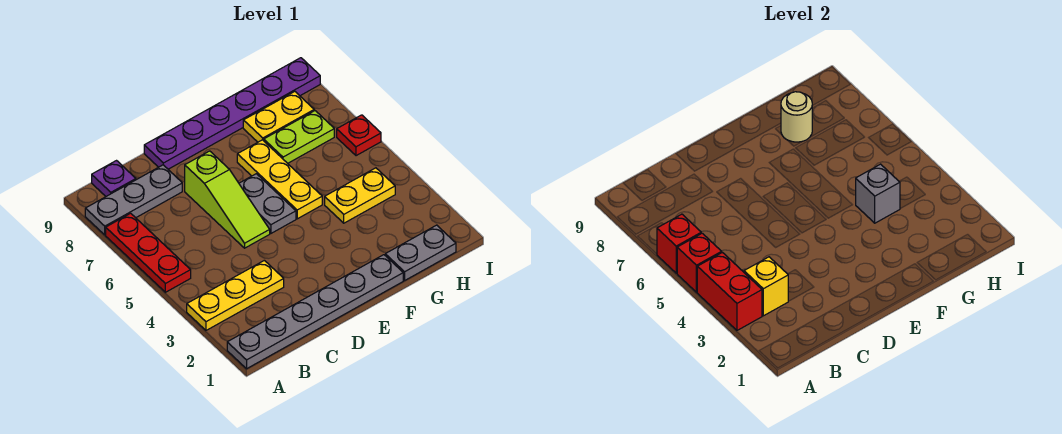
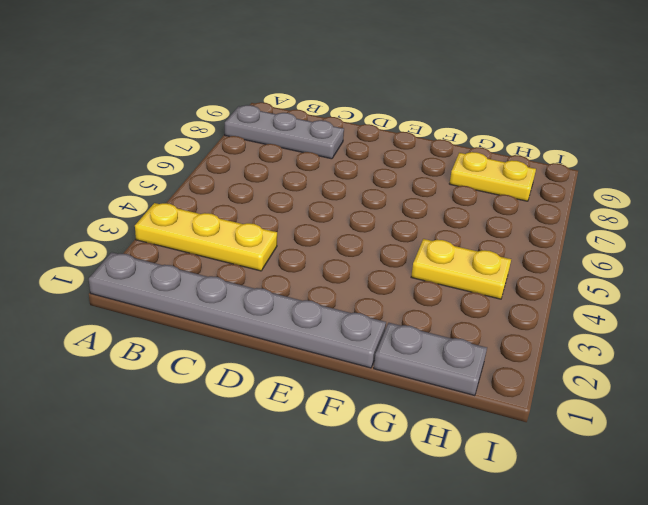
none -> red 1x3 plate [106,213,191,292]
none -> purple 1x1 plate [92,161,136,196]
none -> lime 1x3 slope [185,151,270,248]

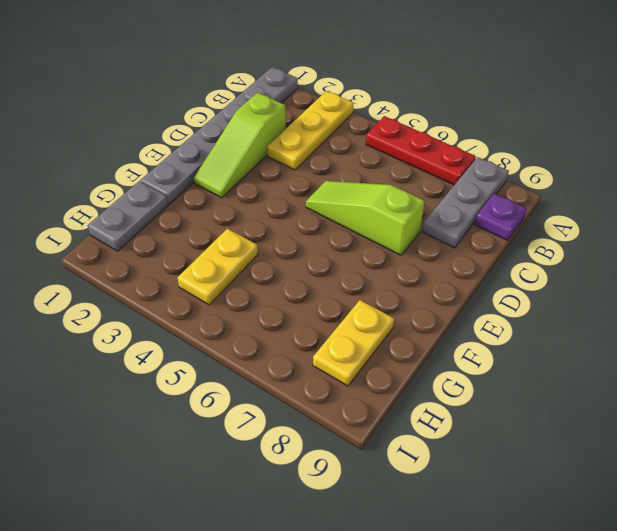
lime 1x3 slope [194,92,286,198] -> none
none -> purple 1x6 plate [144,58,320,169]
none -> grey 1x2 plate [239,174,296,233]
none -> yellow 1x3 plate [237,140,322,219]

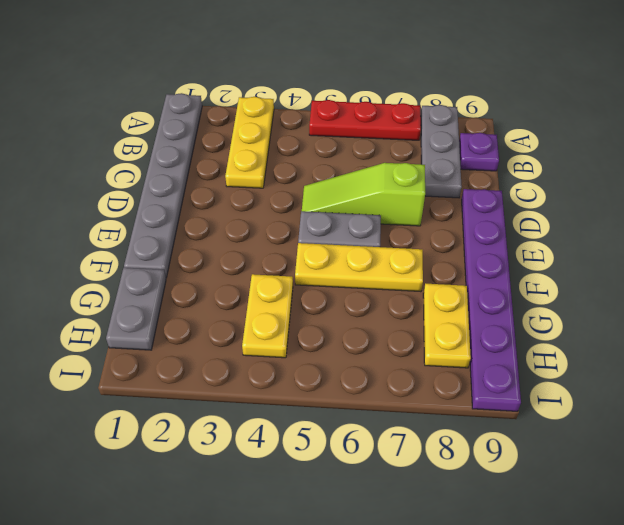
none -> lime 1x2 plate [264,111,334,163]
none -> red 1x1 plate [337,115,381,156]
none -> red 1x2 brick [697,252,762,330]

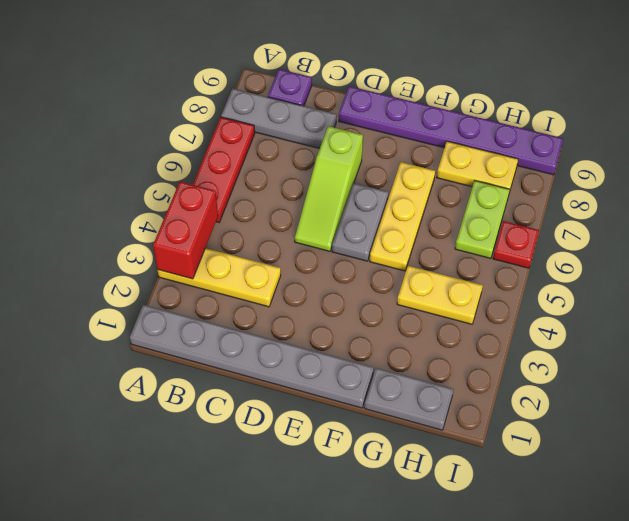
lime 1x2 plate [455,181,510,258] -> lime 1x2 plate turned to [264,111,334,163]
none -> red 1x1 brick [677,233,722,292]
none -> red 1x1 brick [657,214,701,273]
none -> yellow 1x1 brick [744,257,788,316]

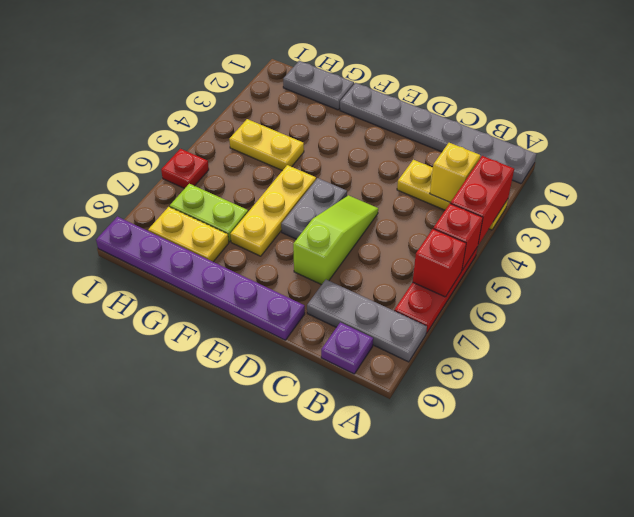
none -> grey 1x1 brick [856,164,900,223]
none -> tan 1x1 round brick [781,92,812,142]

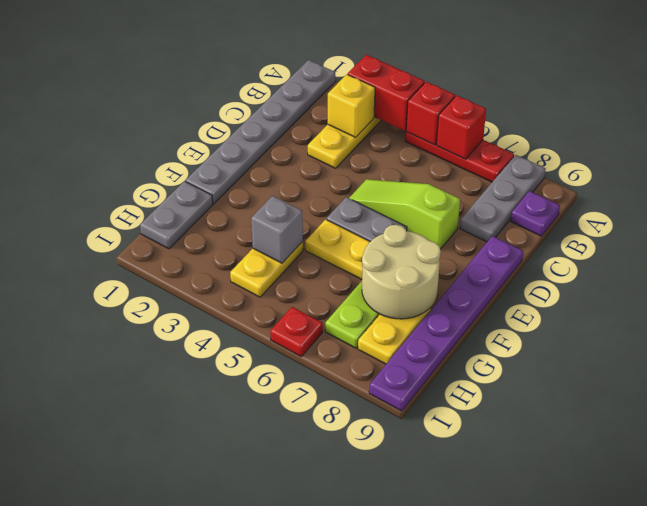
tan 2x2 round brick [362,225,441,319] -> tan 1x1 round brick [781,92,812,142]

